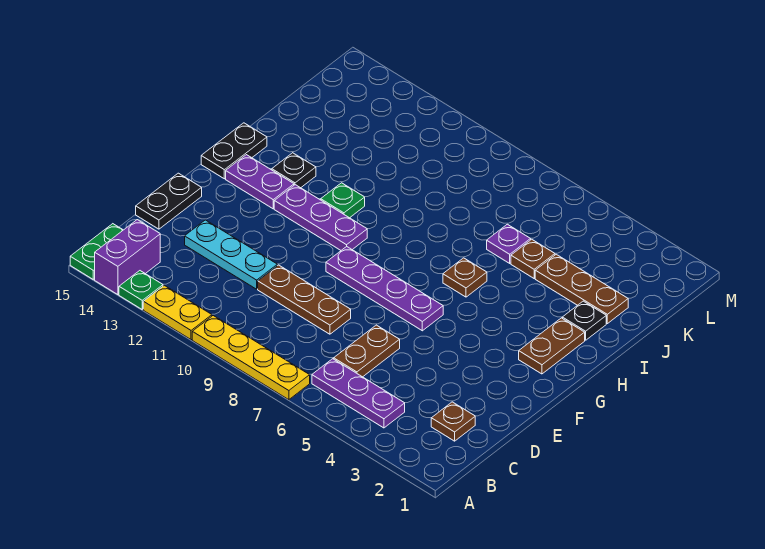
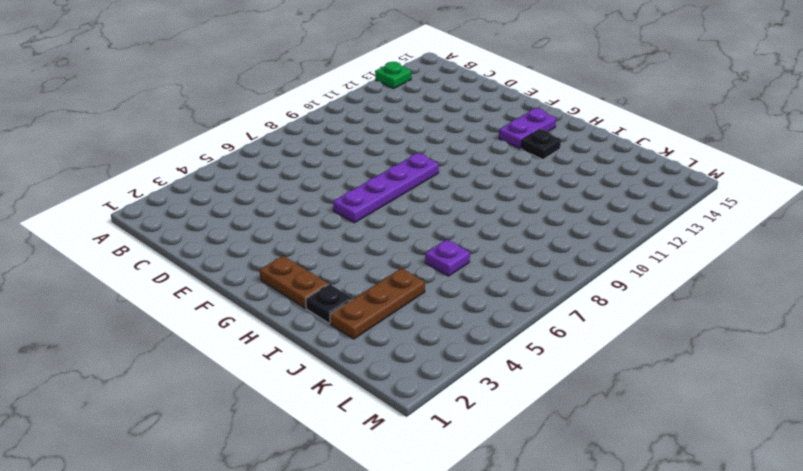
none -> yellow 1x4 plate [192,316,310,400]
none -> yellow 1x2 plate [143,285,212,340]
none -> purple 1x2 brick [95,220,160,295]

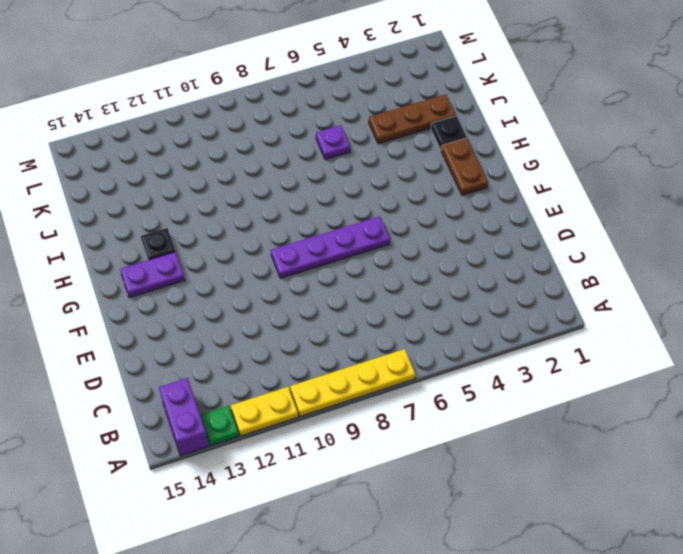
none -> green 1x2 plate [70,224,123,279]
none -> purple 1x3 plate [312,359,405,428]
none -> brown 1x1 plate [431,402,475,441]

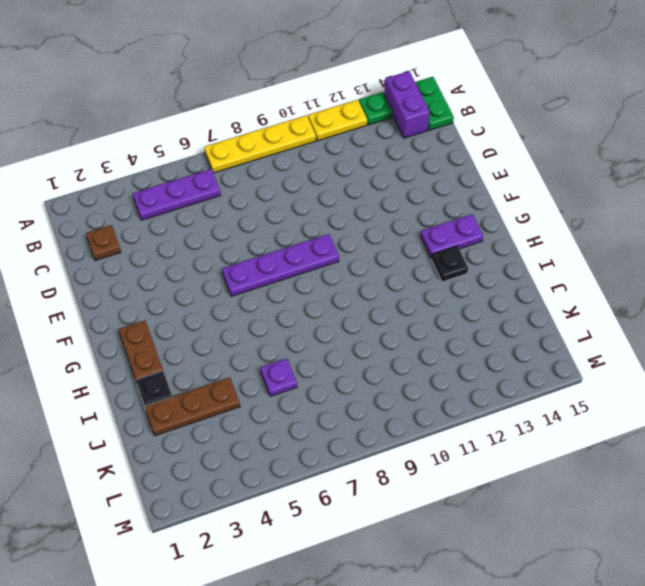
none -> brown 1x2 plate [334,325,400,377]
none -> brown 1x3 plate [258,265,351,334]
none -> cyan 1x3 plate [185,220,277,289]

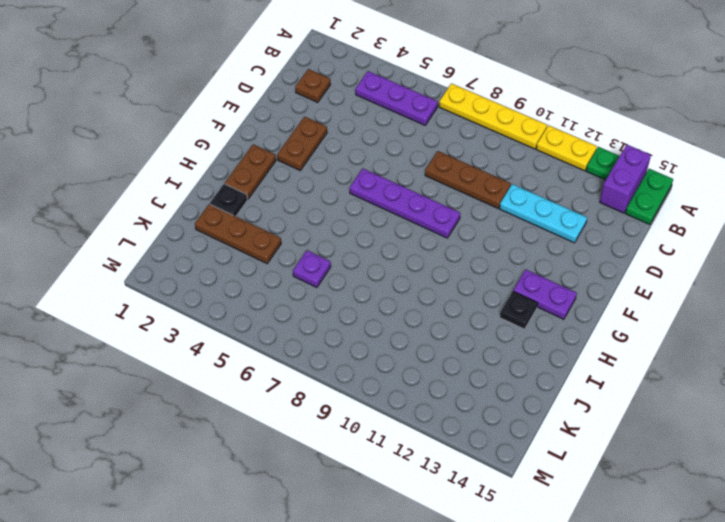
brown 1x2 plate [277,117,327,170] -> brown 1x2 plate moved to [334,325,400,377]
none -> black 1x2 plate [136,173,202,229]
none -> purple 1x3 plate [274,185,367,250]
none -> black 1x2 plate [201,123,267,179]

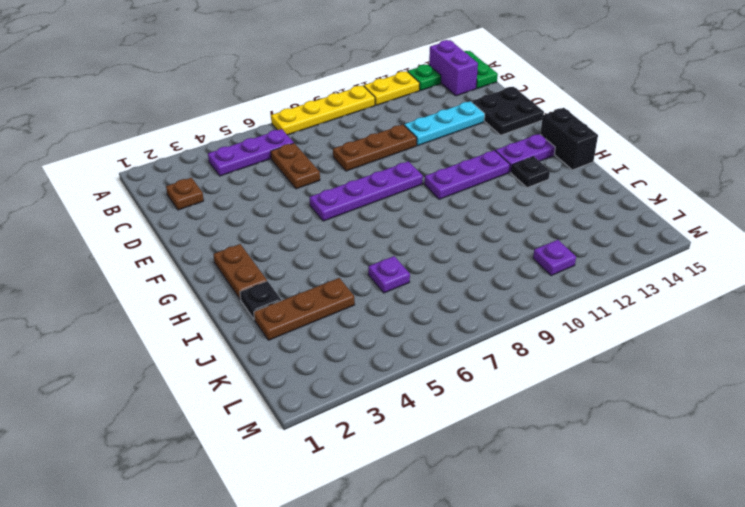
black 2x2 plate [472,87,544,135] -> black 1x2 plate [136,173,202,229]
black 1x2 brick [540,108,598,170] -> black 1x2 plate [201,123,267,179]
purple 1x1 plate [533,240,576,276] -> none
none -> brown 1x1 plate [443,258,487,297]
none -> green 1x1 plate [321,183,365,218]
none -> brown 1x1 plate [511,239,555,278]

